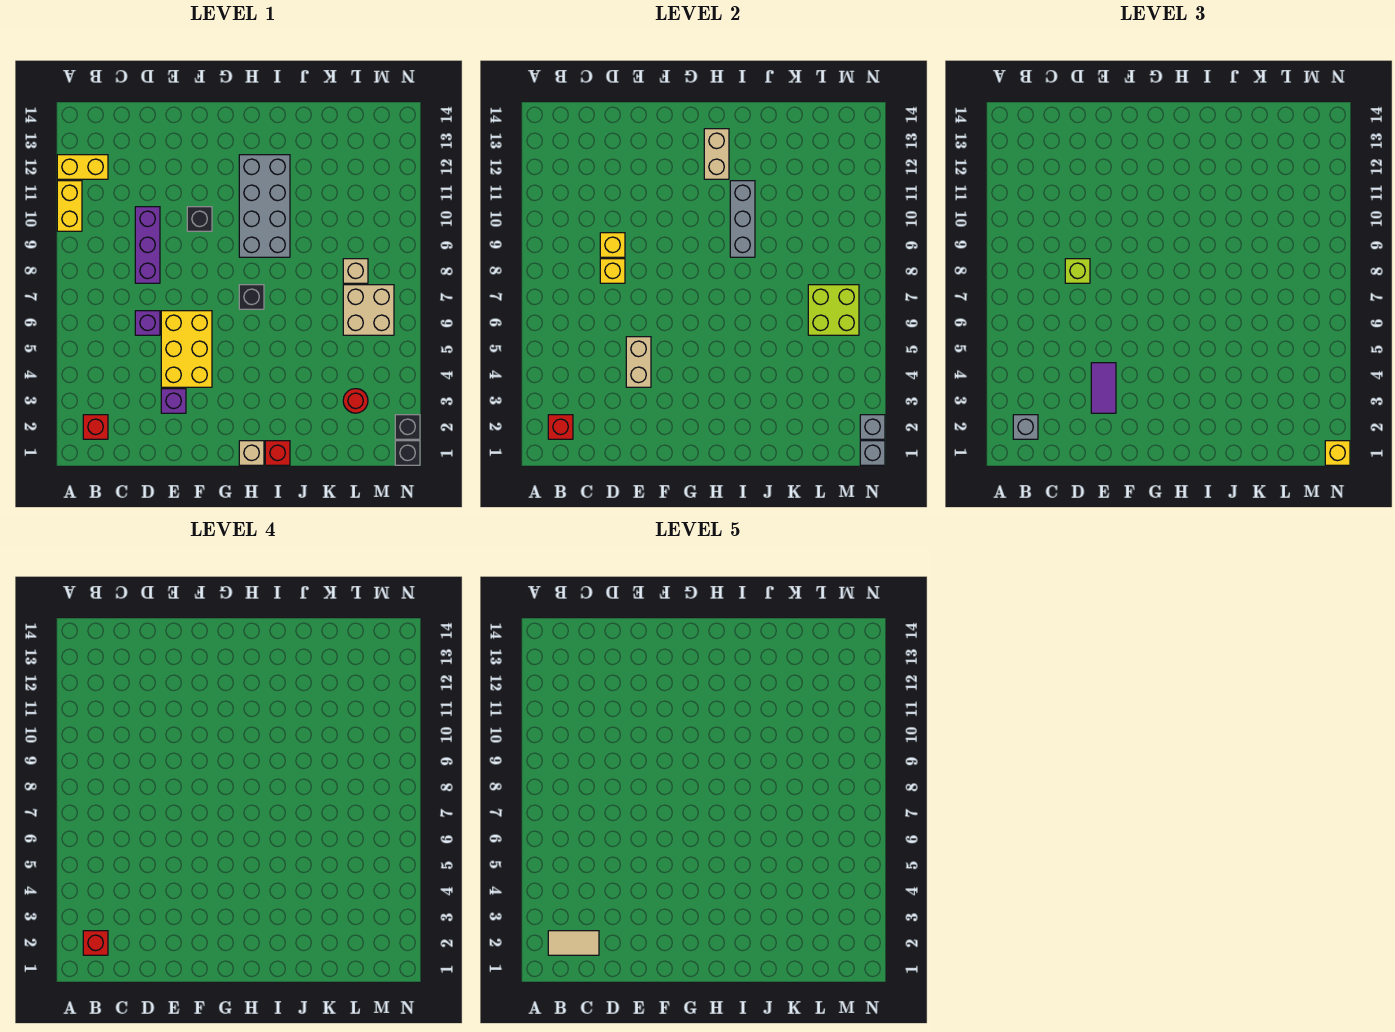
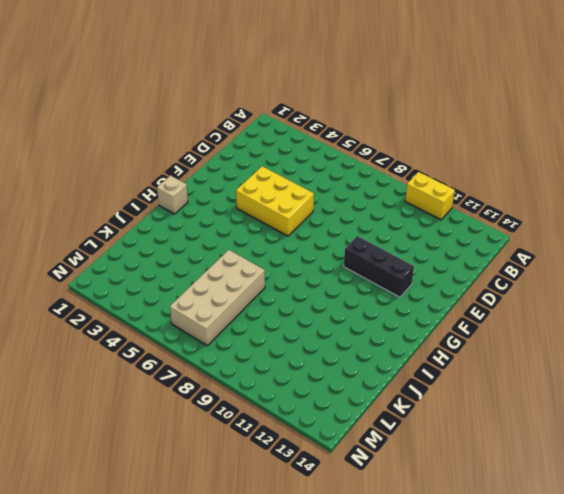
black 1x3 brick [344,236,414,297] -> black 1x1 brick [187,207,212,231]
tan 2x4 brick [170,250,265,346] -> tan 2x2 brick [343,285,394,335]
none -> yellow 1x2 brick [57,155,108,179]
none -> red 1x1 brick [83,415,108,439]
none -> purple 1x1 brick [135,311,160,335]
none -> purple 1x3 brick [135,207,160,283]

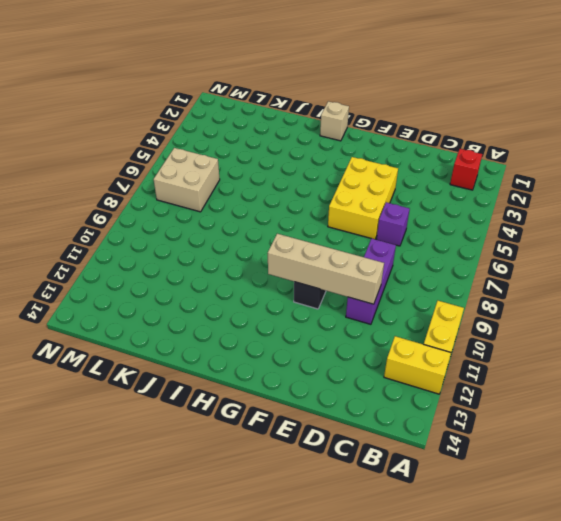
tan 1x4 brick [268,234,384,304] -> none
none -> purple 1x1 brick [161,389,186,413]
none -> black 1x1 brick [239,285,264,309]
none -> grey 2x4 brick [239,155,290,257]
none -> red 1x1 brick [265,441,290,465]

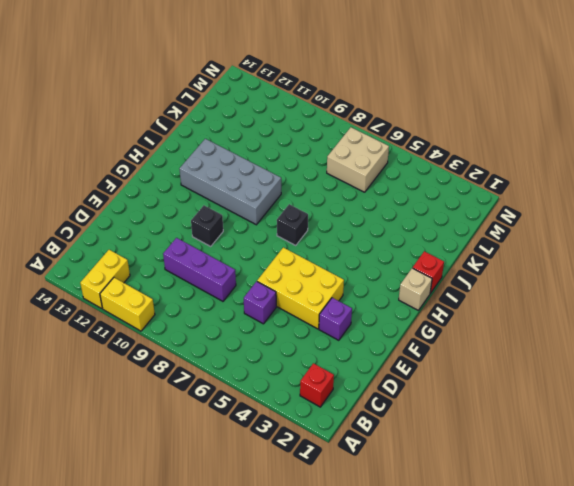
none -> red 1x1 round brick [343,389,368,413]
none -> tan 1x1 brick [343,259,368,283]
none -> black 1x1 brick [395,441,420,465]
none -> black 1x1 brick [395,415,420,439]

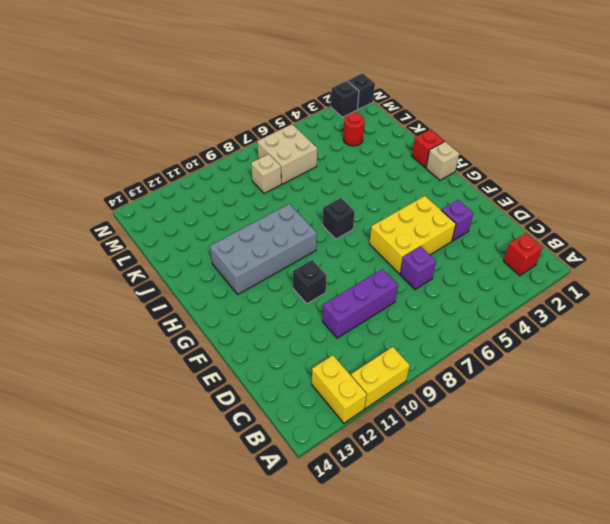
none -> red 1x1 brick [548,415,573,439]
none -> yellow 1x1 brick [600,259,625,283]
none -> yellow 1x1 brick [600,233,625,257]
none -> tan 1x2 brick [626,337,651,387]

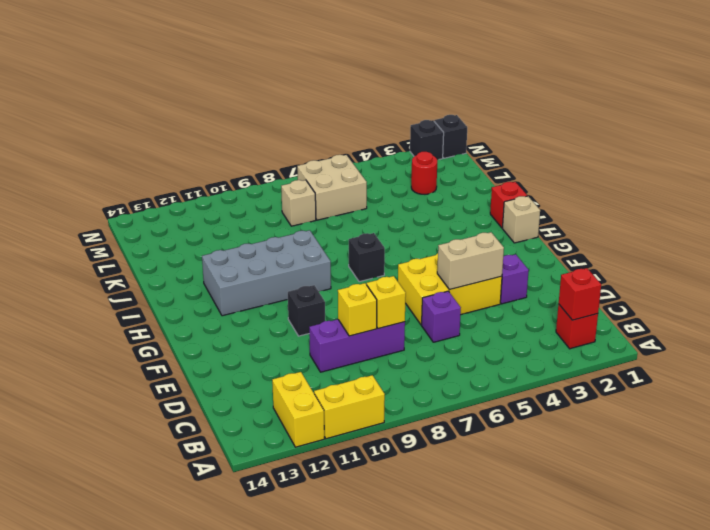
none -> tan 1x2 brick [704,129,729,179]
none -> grey 1x3 brick [730,181,755,257]
none -> lime 2x2 brick [808,285,859,335]
none -> grey 1x1 brick [860,441,885,465]

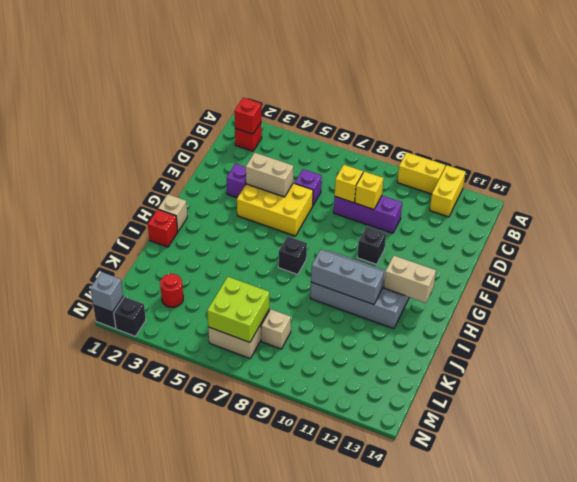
none -> grey 1x1 brick [860,415,885,439]
none -> grey 1x1 brick [1013,415,1038,439]
none -> lime 1x1 brick [1065,259,1090,283]
none -> purple 1x2 tile [1091,363,1116,413]

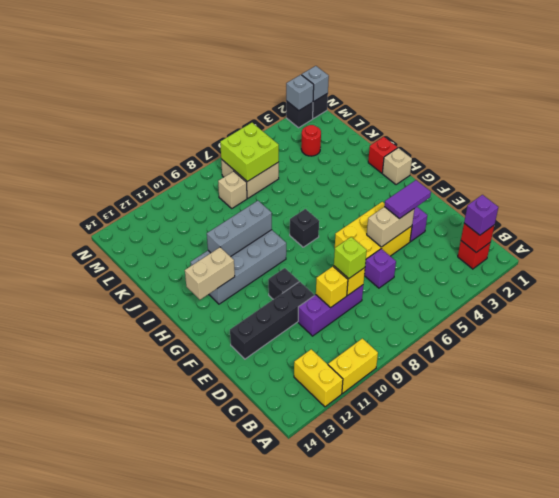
purple 1x1 brick [464,195,498,235] -> grey 1x1 brick [1013,415,1038,439]
black 1x4 brick [230,282,314,359] -> none
none -> yellow 1x1 brick [1325,441,1350,465]
none -> red 1x1 brick [83,931,108,955]
none -> tan 1x2 tile [548,931,599,955]

